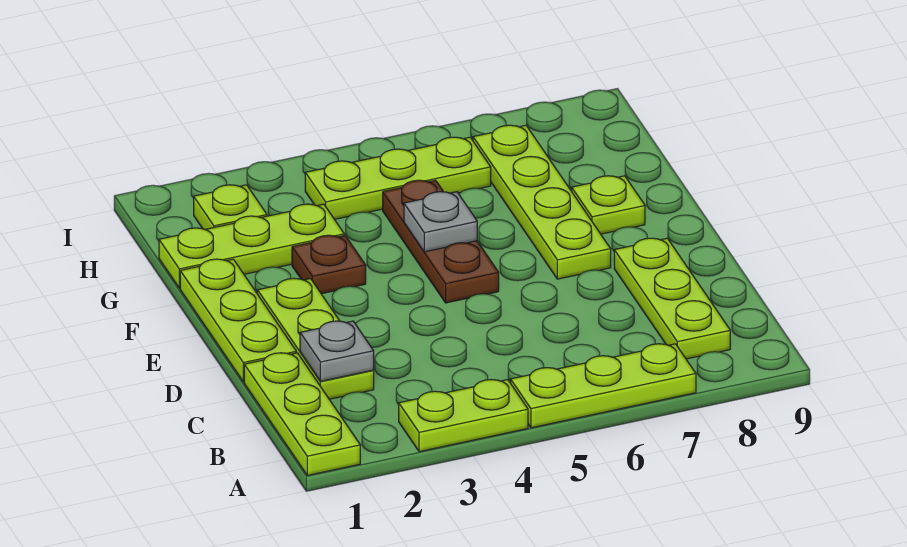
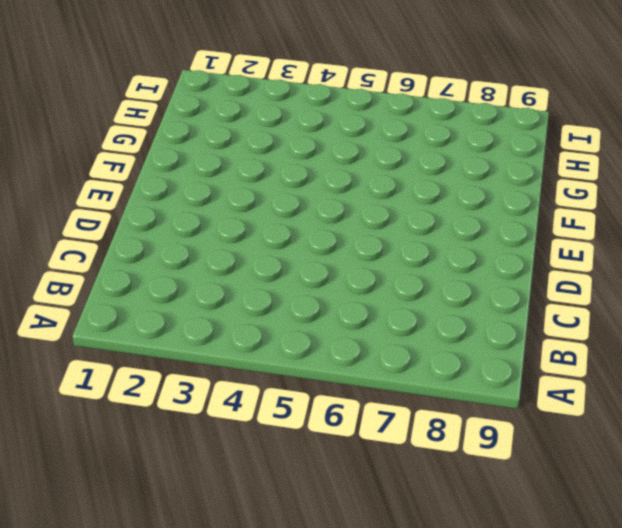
none -> lime 1x3 plate [244,353,360,475]
none -> lime 1x2 plate [399,380,528,452]
none -> lime 1x3 plate [511,344,696,428]

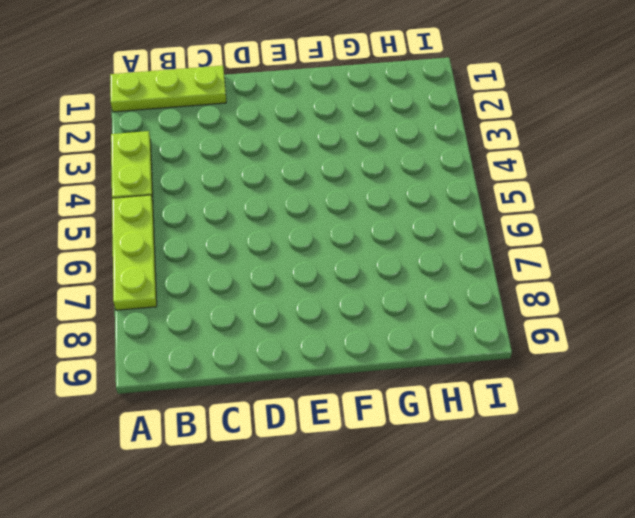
none -> lime 1x3 plate [614,238,730,359]
none -> lime 1x3 plate [257,278,374,399]
none -> lime 1x3 plate [180,259,296,382]

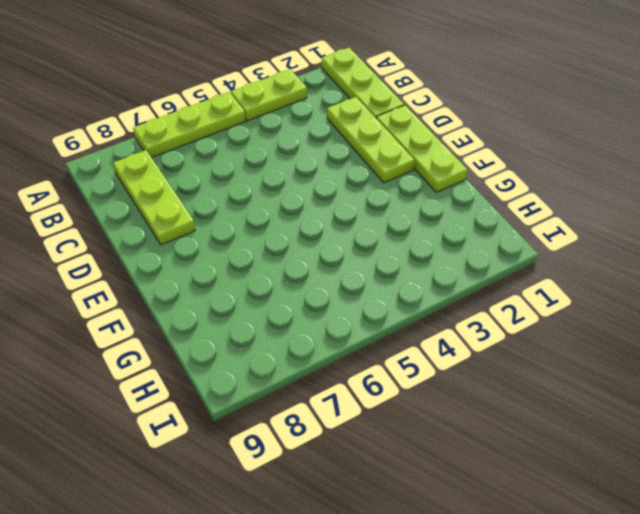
none -> brown 1x3 plate [383,180,499,303]
none -> lime 1x4 plate [473,125,611,279]
none -> brown 1x1 plate [292,235,366,294]

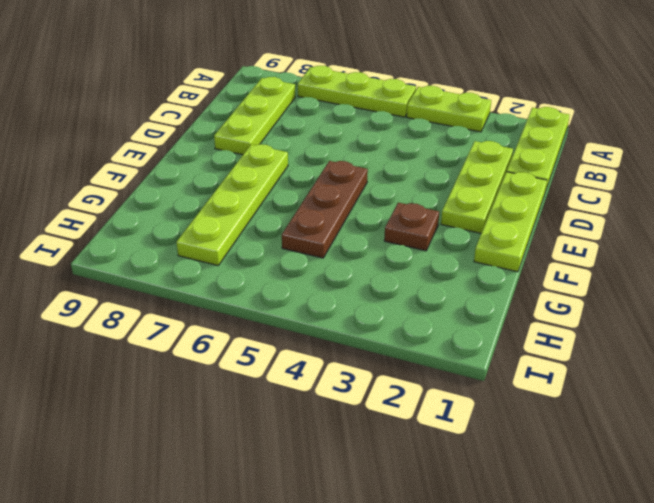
none -> lime 1x1 plate [572,176,645,234]
none -> lime 1x3 plate [159,204,344,288]
none -> lime 1x1 plate [194,185,267,229]

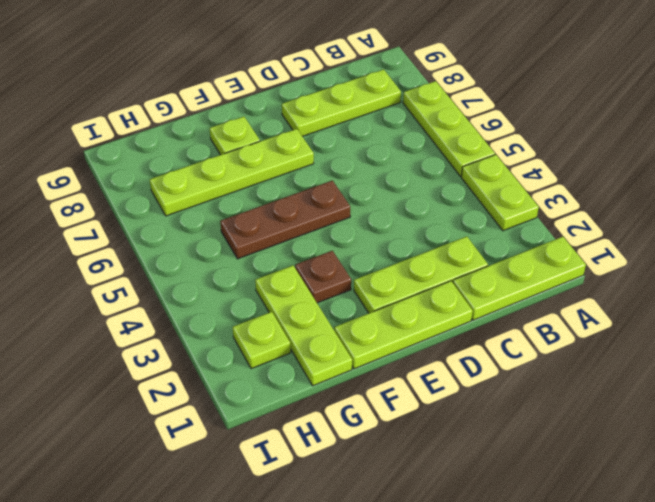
none -> lime 1x3 plate [305,137,491,219]
none -> grey 1x1 plate [300,321,374,381]
none -> grey 1x1 plate [404,192,477,252]

